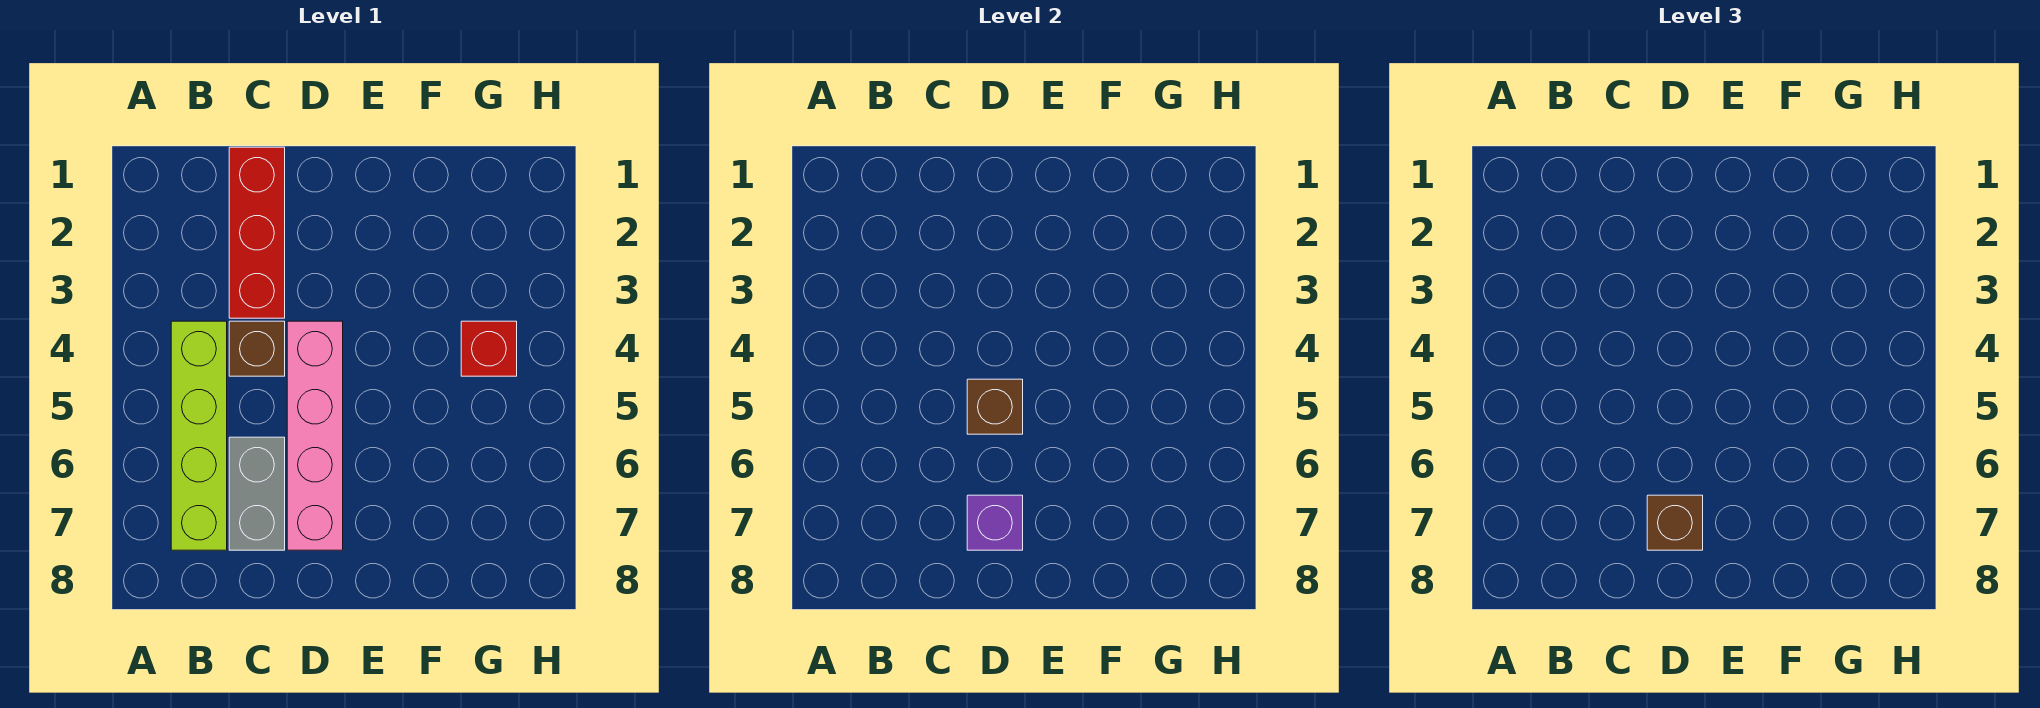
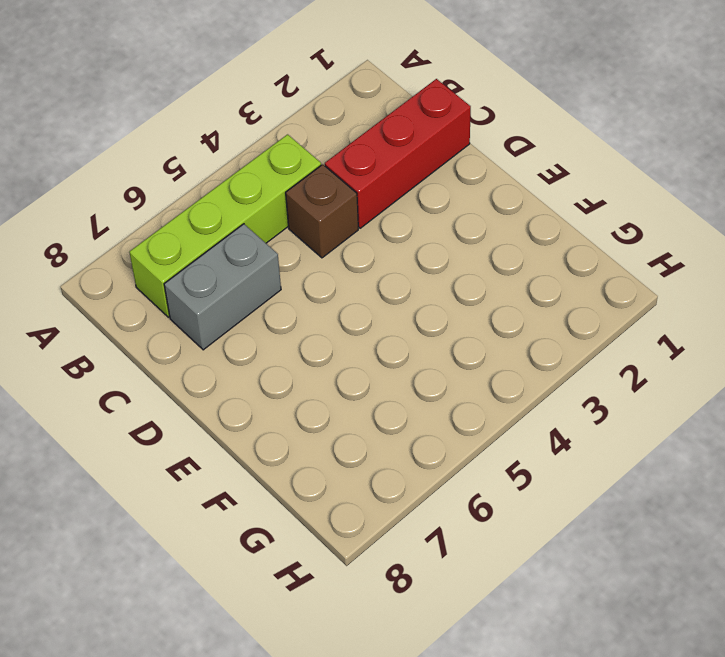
none -> pink 1x4 brick [287,321,343,550]
none -> red 1x1 brick [461,321,517,376]

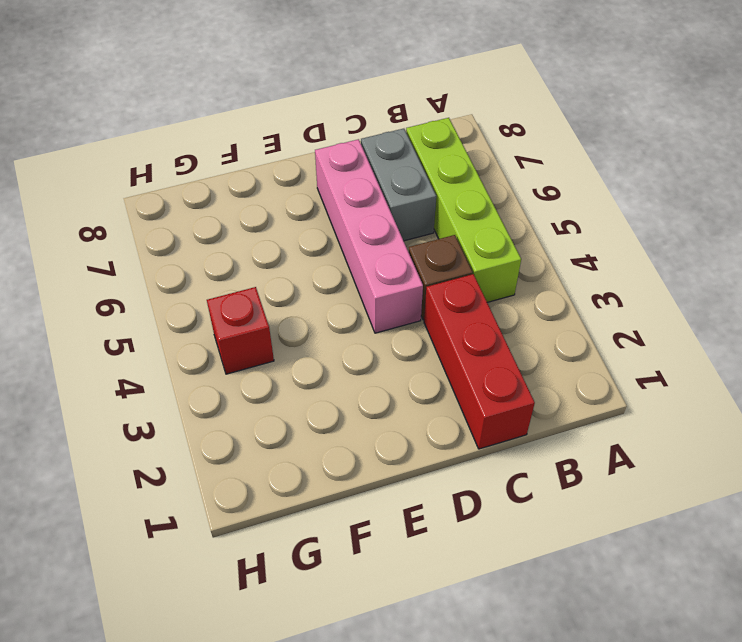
none -> brown 1x1 brick [967,379,1023,434]
none -> purple 1x1 brick [967,495,1023,550]

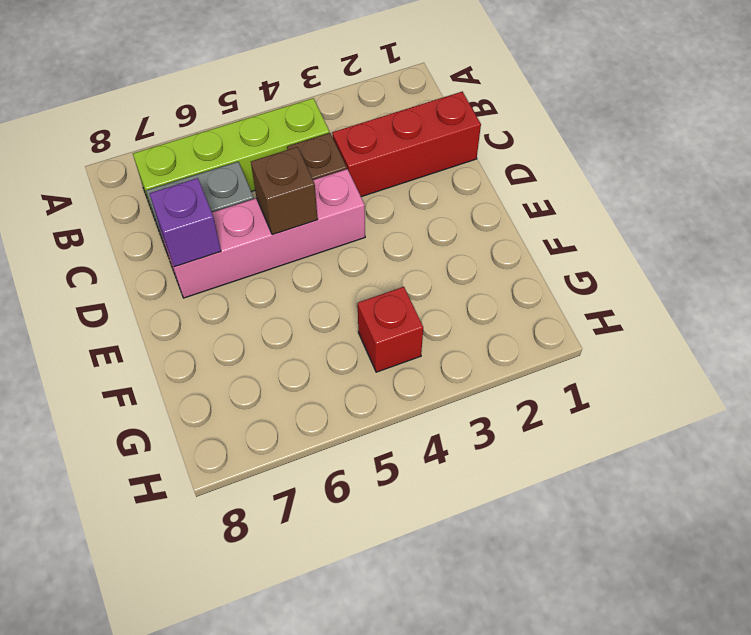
none -> brown 1x1 brick [1647,495,1703,550]

